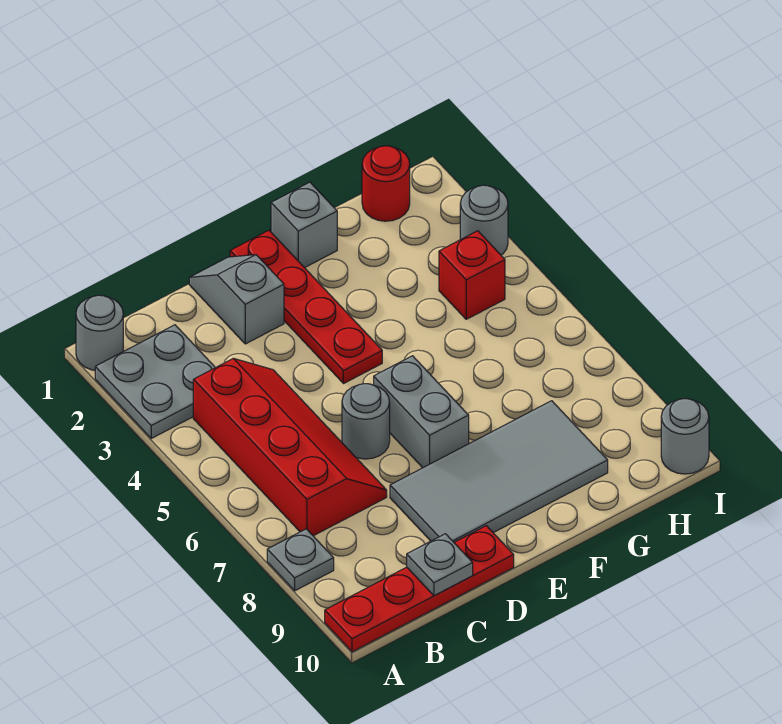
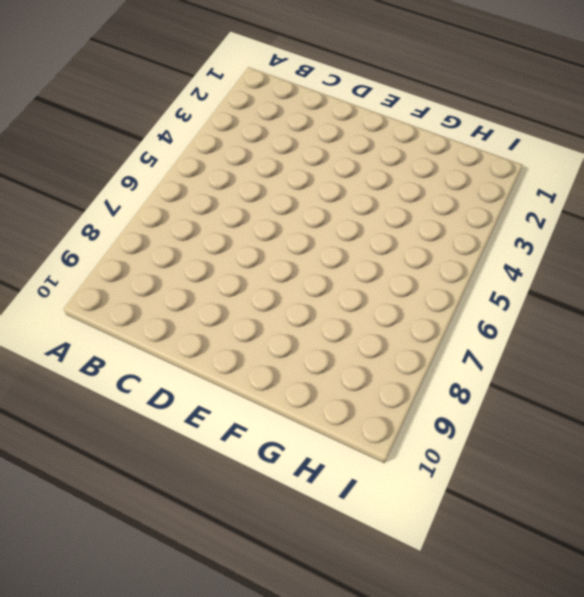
none -> grey 1x1 round brick [76,295,123,370]
none -> grey 2x2 plate [95,325,215,438]
none -> grey 1x1 plate [267,529,334,591]

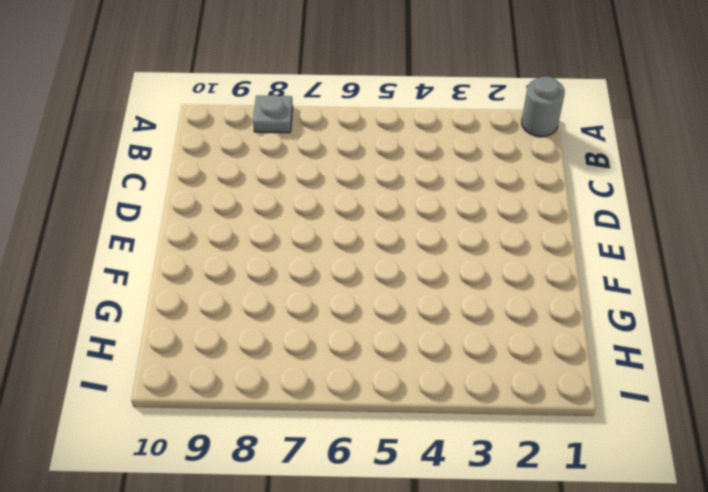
none -> grey 2x2 plate [95,325,215,438]
none -> red 1x4 plate [325,526,514,652]
none -> red 2x4 slope [193,358,387,536]

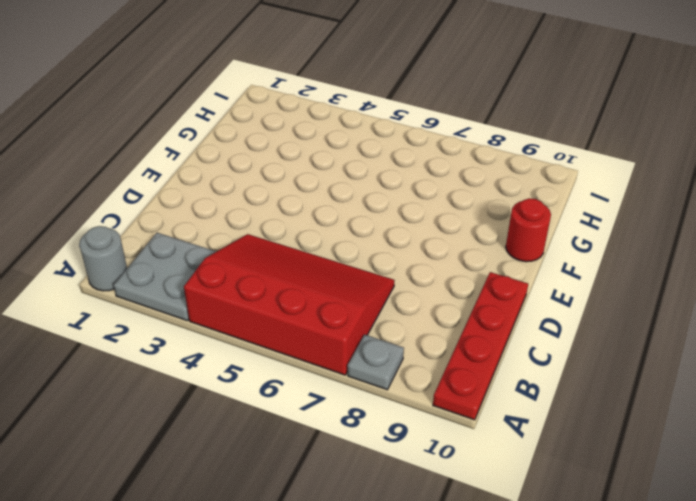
red 3x4 slope [184,234,395,375] -> red 2x4 slope [193,358,387,536]
red 1x1 round brick [506,198,551,262] -> red 1x1 round brick moved to [362,146,410,221]
none -> grey 1x2 slope [189,255,284,344]
none -> grey 1x1 round brick [342,384,390,459]
none -> grey 2x4 tile [390,401,608,542]

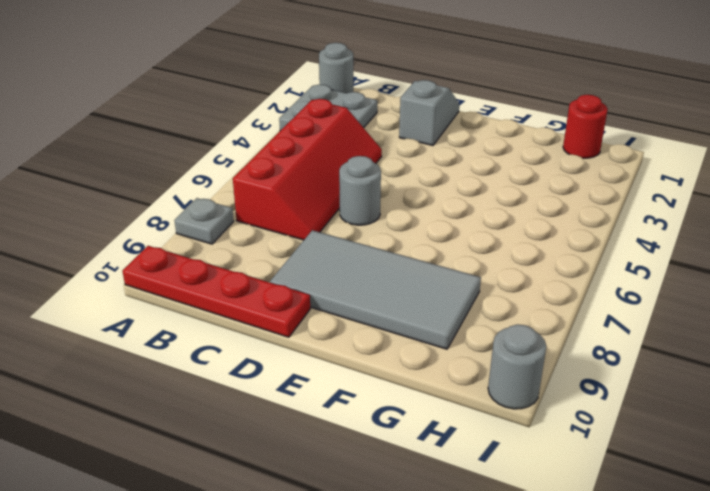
none -> red 1x4 plate [230,230,382,384]
none -> grey 1x2 brick [374,356,469,468]
none -> grey 1x1 brick [271,182,337,268]

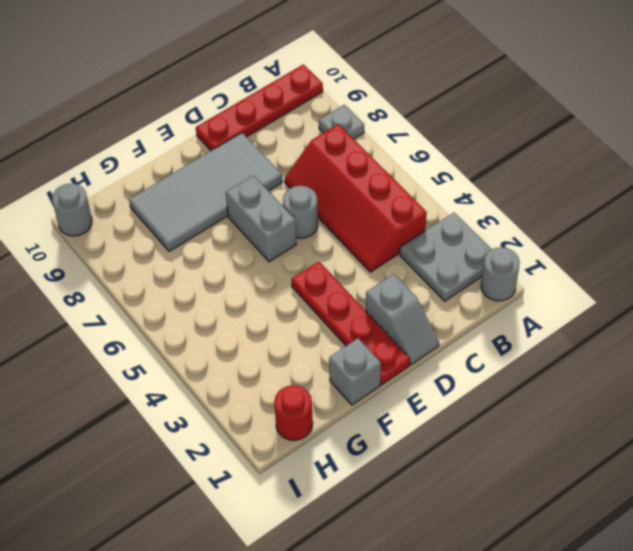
none -> red 1x1 brick [439,231,505,319]
none -> grey 1x1 round brick [460,185,508,255]
none -> grey 1x1 plate [407,534,473,596]

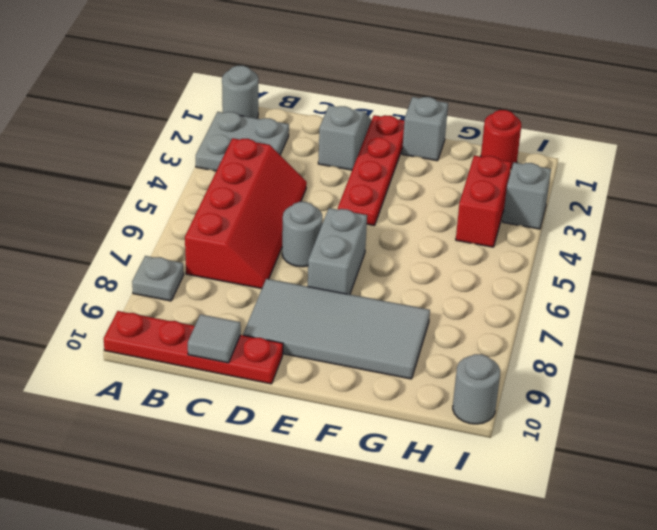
grey 1x1 tile [188,314,241,363] -> grey 1x1 plate [407,534,473,596]
red 1x2 brick [456,156,511,247] -> red 1x1 brick [439,231,505,319]
grey 1x1 brick [503,162,551,229] -> grey 1x1 round brick [460,185,508,255]

